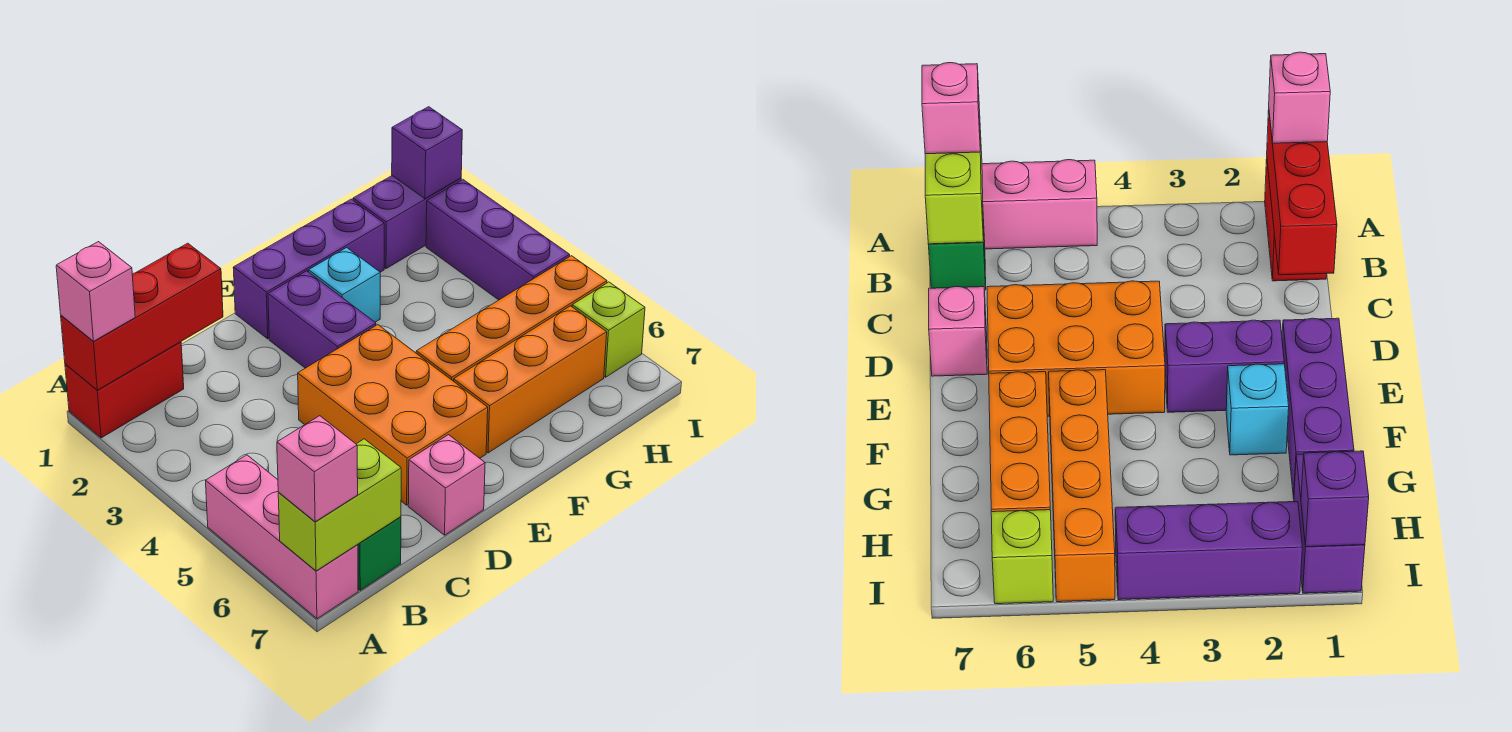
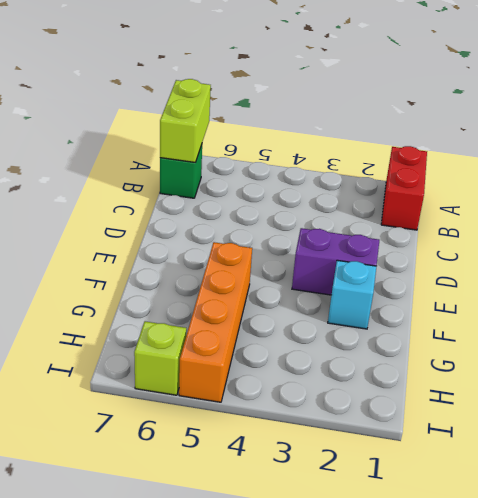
none -> pink 1x3 brick [206,455,358,619]
none -> orange 2x3 brick [298,325,488,505]
none -> pink 1x1 brick [408,435,485,535]

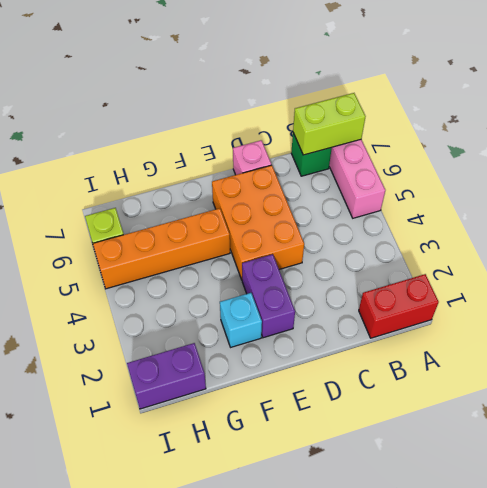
none -> purple 1x3 brick [233,199,384,339]
none -> orange 1x3 brick [454,306,607,453]
none -> purple 1x3 brick [426,180,570,300]

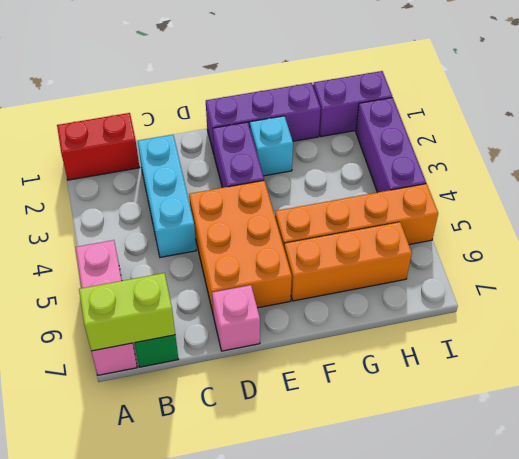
cyan 1x3 brick [138,135,196,257] -> none
none -> lime 1x1 brick [572,282,645,377]
none -> red 1x3 brick [61,243,223,390]
none -> purple 1x1 brick [392,107,462,199]

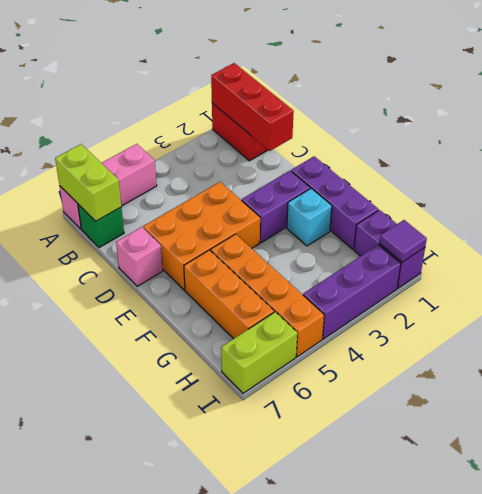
purple 1x1 tile [380,220,427,262] -> purple 1x1 brick [392,107,462,199]
lime 1x2 brick [221,312,297,393] -> lime 1x1 brick [572,282,645,377]
none -> pink 1x1 brick [56,242,135,341]
none -> pink 1x1 brick [277,416,358,522]

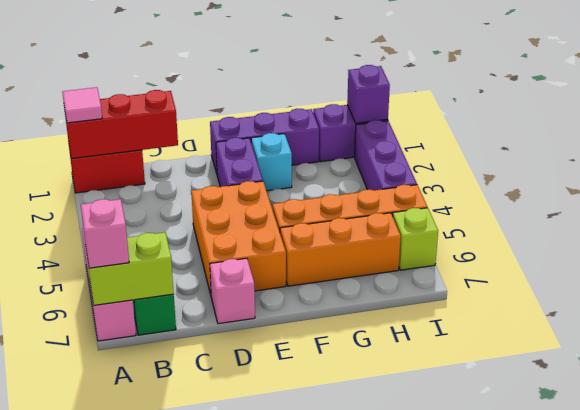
pink 1x1 tile [62,87,102,123] -> pink 1x1 brick [56,242,135,341]

